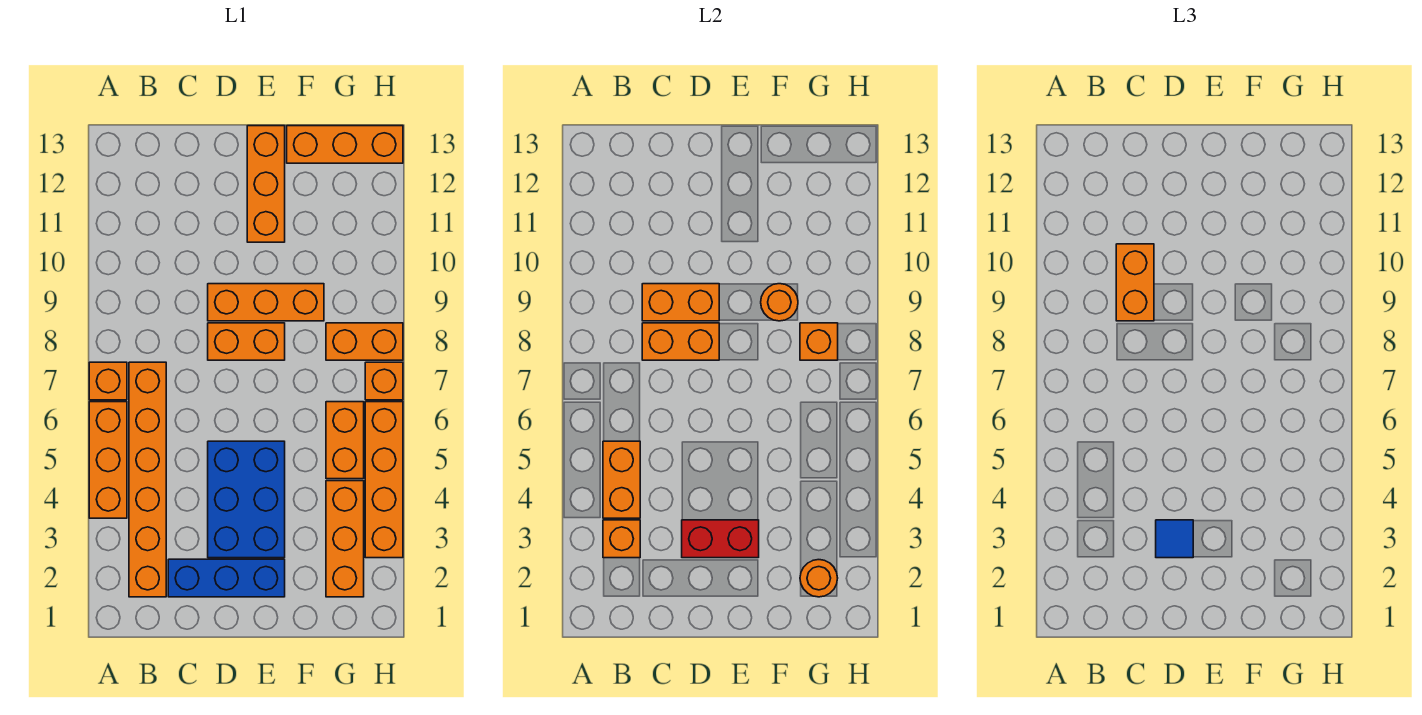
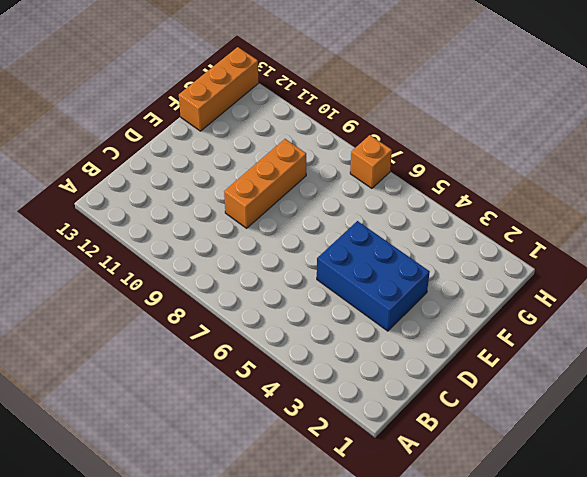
none -> orange 1x3 brick [89,402,127,518]
none -> orange 1x1 brick [89,362,127,400]
none -> orange 1x6 brick [129,362,166,597]

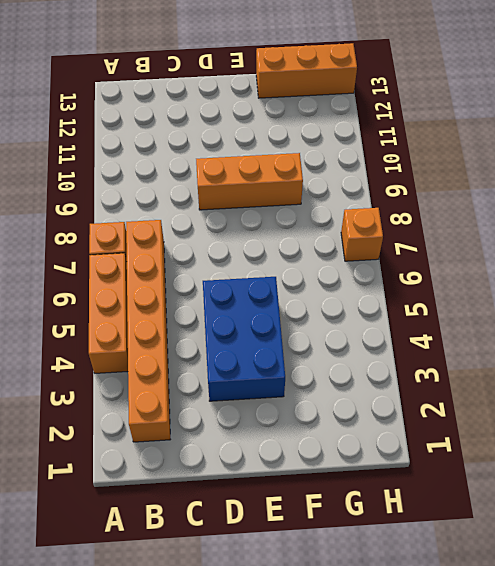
none -> blue 1x3 brick [168,559,285,597]
none -> orange 1x2 brick [208,323,285,360]
none -> orange 1x3 brick [247,126,285,242]

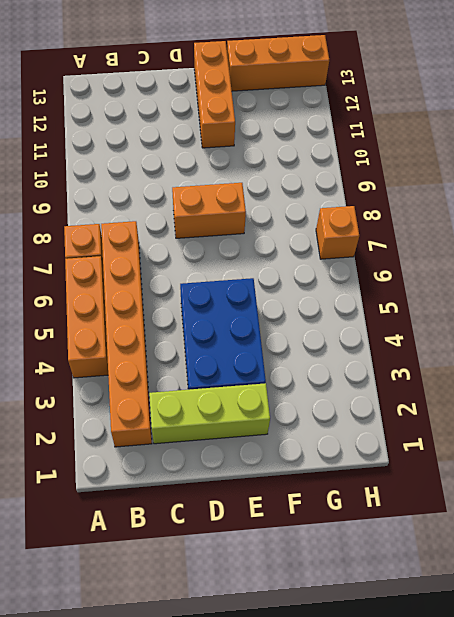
lime 1x3 brick [149,383,270,444] -> blue 1x3 brick [168,559,285,597]
none -> orange 1x3 brick [208,284,324,321]
none -> orange 1x3 brick [326,481,364,597]
none -> orange 1x2 brick [326,402,364,479]

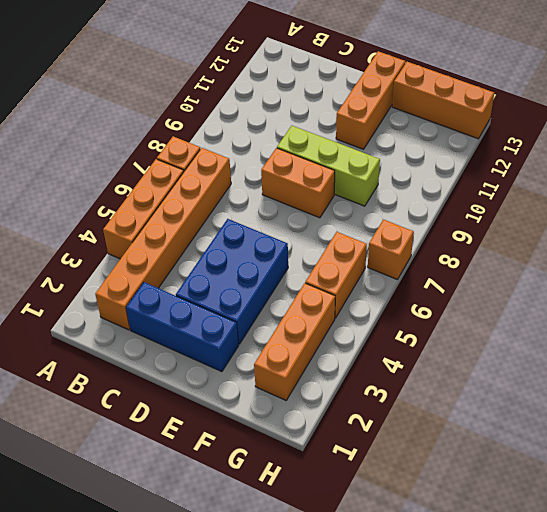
lime 1x3 brick [277,126,380,206] -> orange 1x3 brick [208,284,324,321]
none -> orange 1x2 brick [326,323,403,360]
none -> orange 1x4 brick [365,402,403,558]
none -> orange 1x1 brick [603,520,640,558]

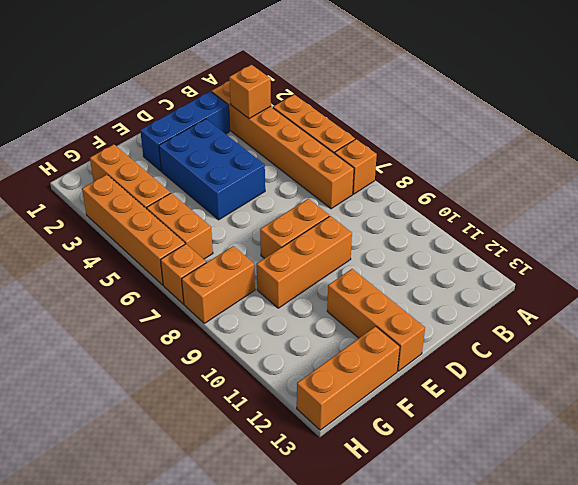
none -> orange 1x2 brick [603,441,640,518]
none -> orange 1x2 brick [642,323,719,360]
none -> orange 1x2 brick [642,284,719,321]

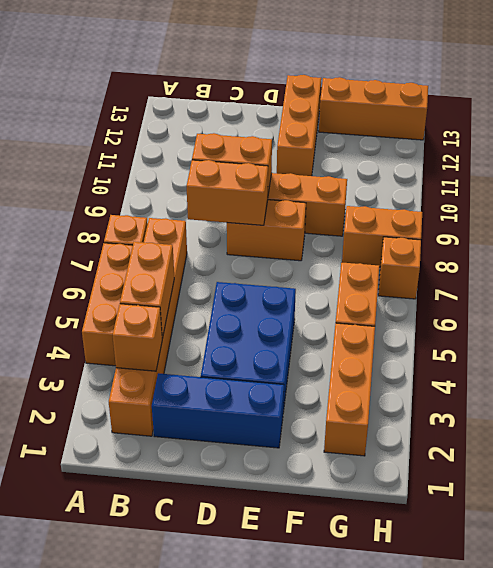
none -> orange 1x4 brick [365,402,403,558]
none -> red 1x2 brick [682,520,759,558]
none -> orange 1x1 round brick [761,284,798,321]

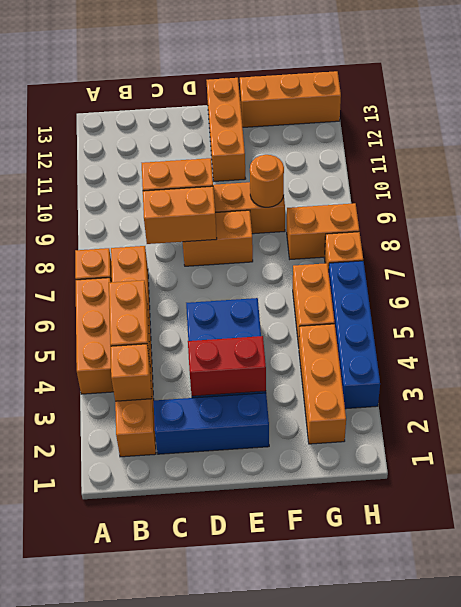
blue 1x4 brick [328,261,380,409] -> orange 1x4 brick [365,402,403,558]
none -> orange 1x1 round brick [800,560,838,597]
none -> orange 1x1 brick [800,323,838,360]
none -> orange 1x2 brick [1116,244,1154,321]

